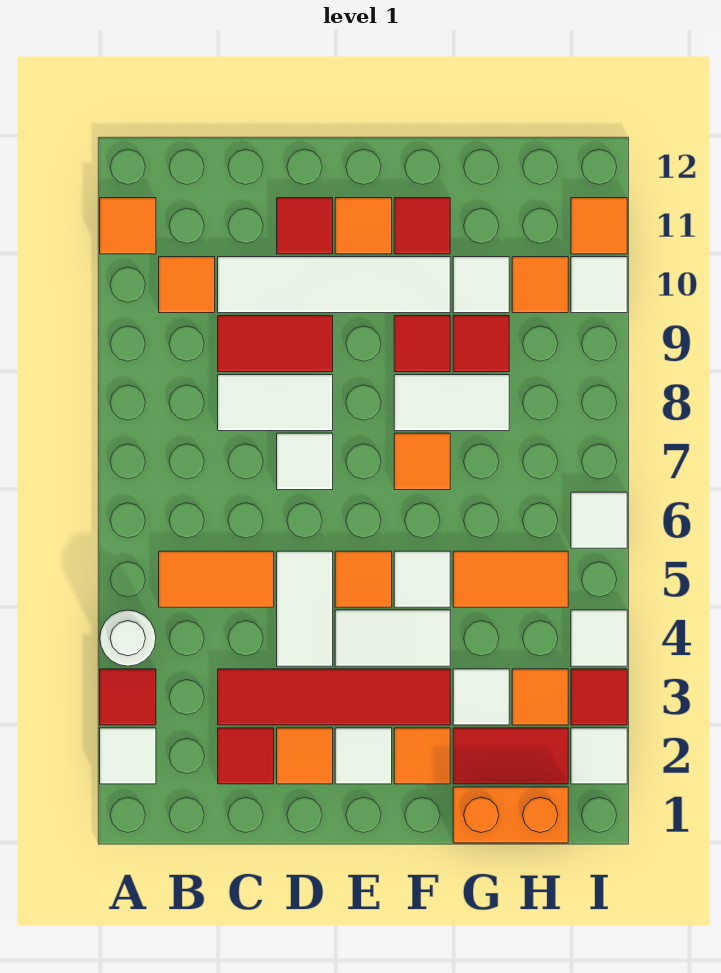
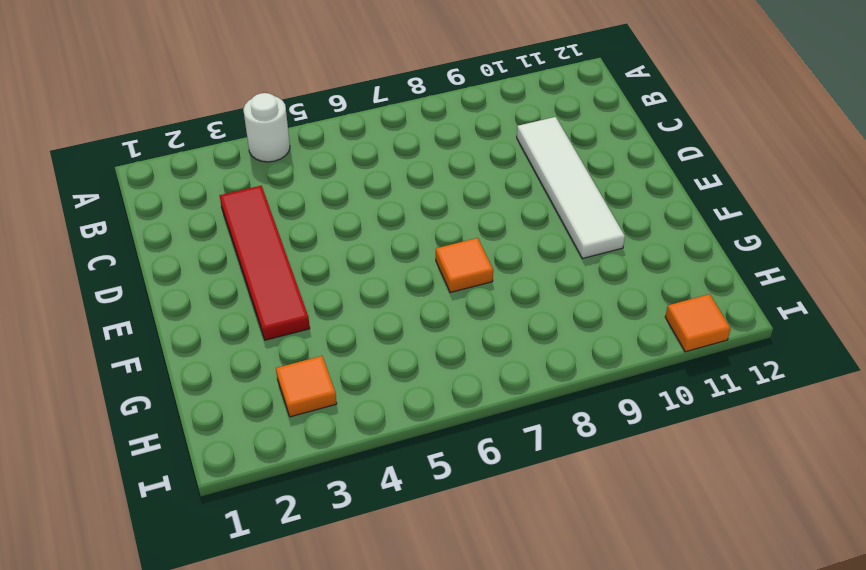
none -> white 1x1 tile [100,728,156,784]
none -> red 1x1 tile [100,669,156,725]
none -> orange 1x1 tile [100,198,156,254]
none -> orange 1x2 tile [159,551,274,607]

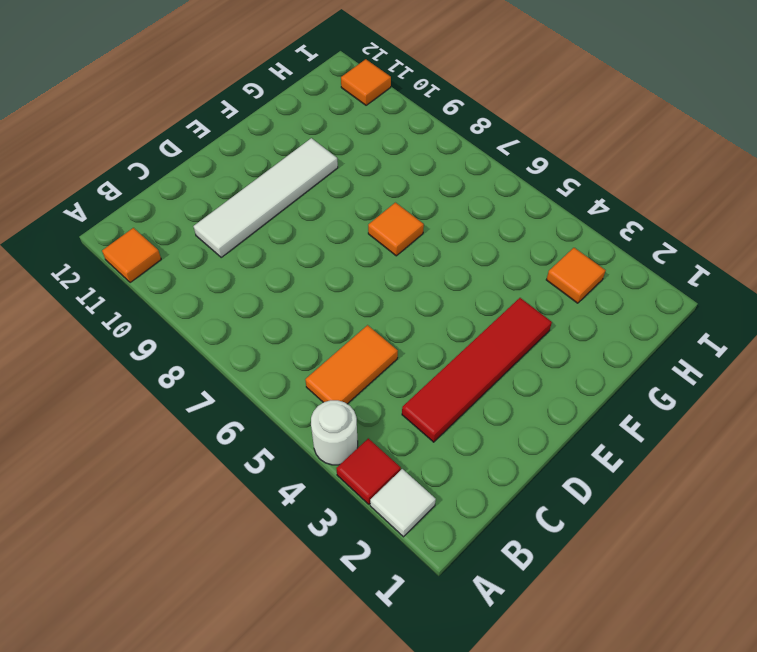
none -> orange 1x1 tile [159,257,215,313]
none -> red 1x1 tile [218,728,274,784]
none -> white 1x2 tile [218,375,333,431]
none -> red 1x2 tile [218,316,333,372]

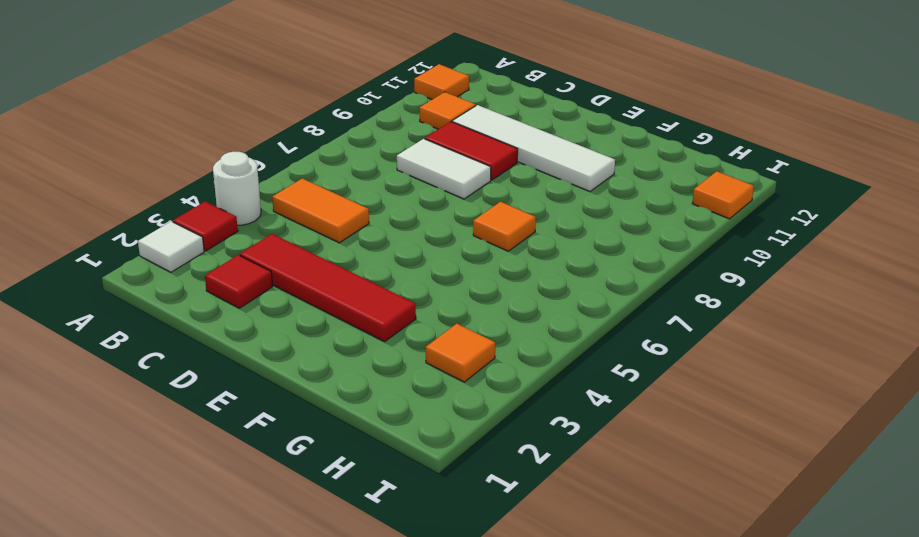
none -> orange 1x1 tile [277,728,333,784]
none -> white 1x2 tile [277,551,333,666]
none -> white 1x1 tile [277,433,333,490]
none -> red 1x1 tile [277,198,333,254]

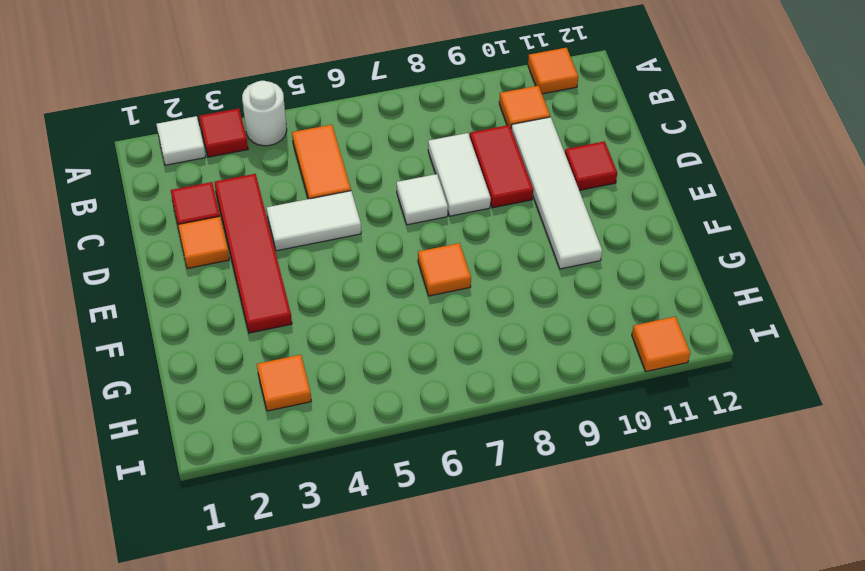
none -> white 1x1 tile [335,728,392,784]
none -> white 1x2 tile [335,610,450,666]
none -> orange 1x1 tile [335,551,392,607]
none -> orange 1x1 tile [335,198,392,254]

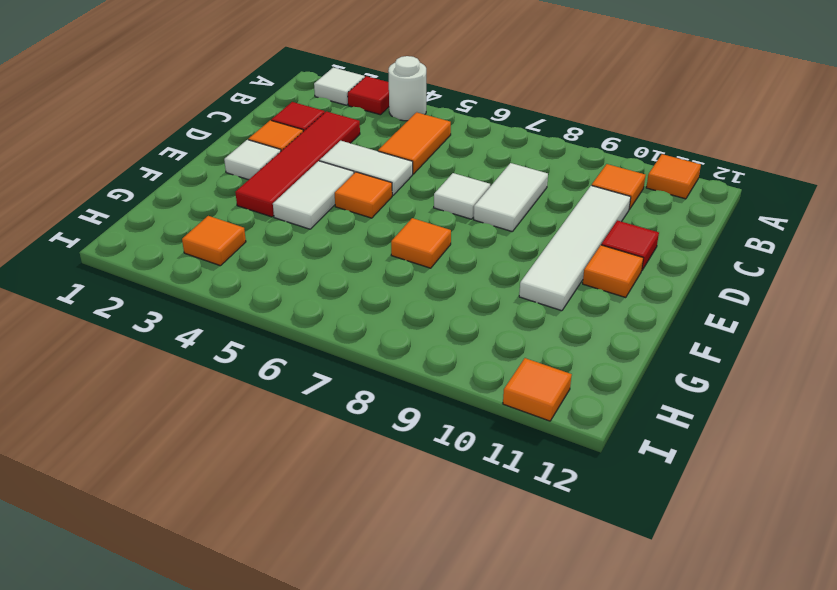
none -> red 1x2 tile [218,316,333,372]
none -> orange 1x1 tile [394,728,450,784]
none -> white 1x1 tile [394,551,450,607]
none -> white 1x2 tile [394,375,509,431]

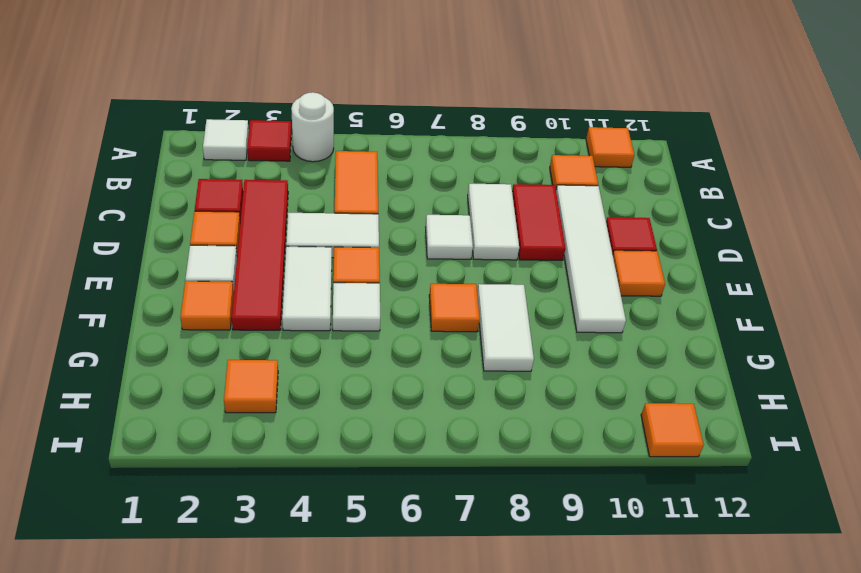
none -> red 1x1 tile [394,316,450,372]
none -> red 1x1 tile [394,198,450,254]
none -> orange 1x2 brick [453,787,568,843]
none -> red 1x2 tile [453,728,568,784]

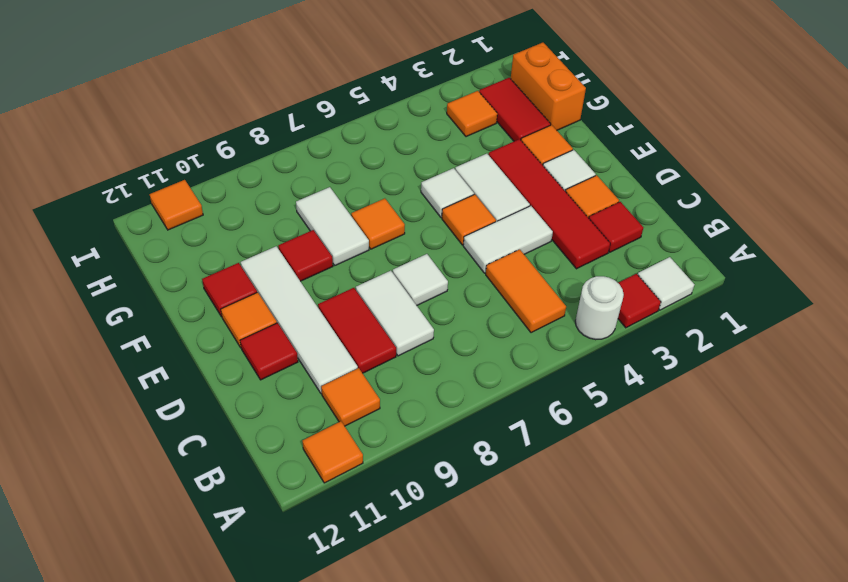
none -> white 1x1 tile [453,669,509,725]
none -> orange 1x2 tile [453,551,568,607]
none -> red 1x1 tile [453,316,509,372]
none -> white 1x1 tile [453,257,509,313]

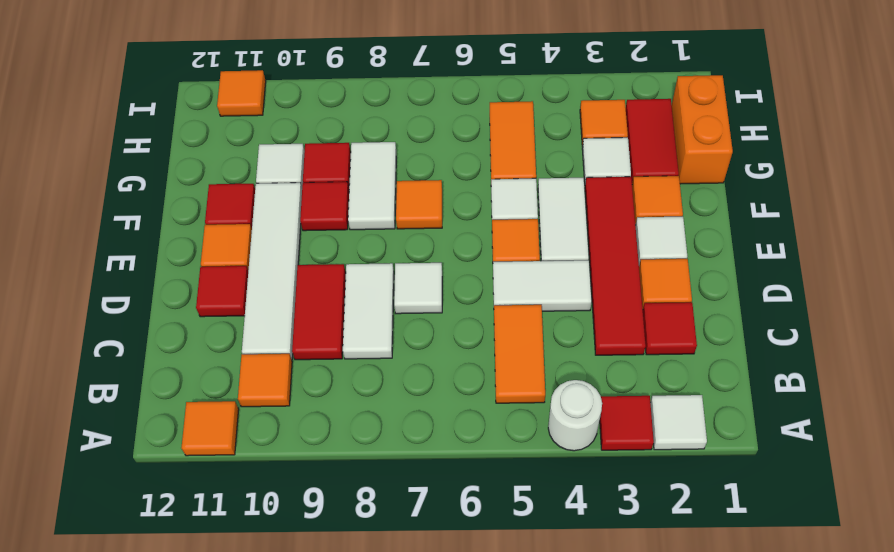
none -> orange 1x1 tile [512,257,568,313]
none -> white 1x1 tile [571,728,627,784]
none -> red 1x1 tile [571,669,627,725]
none -> white 1x1 tile [571,610,627,666]

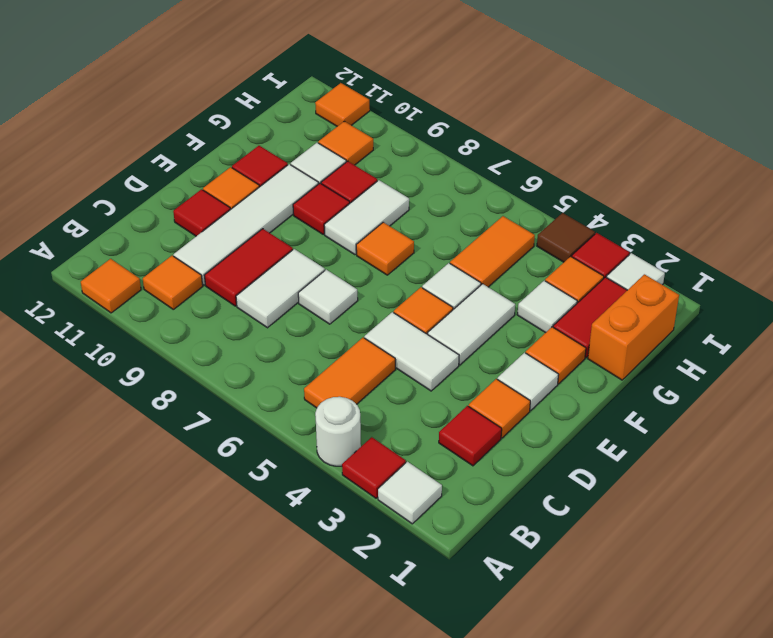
brown 1x1 tile [537,213,595,262] -> white 1x1 tile [571,610,627,666]
none -> red 1x4 tile [218,669,450,725]
none -> white 1x1 tile [571,492,627,548]
none -> white 1x1 tile [571,257,627,313]

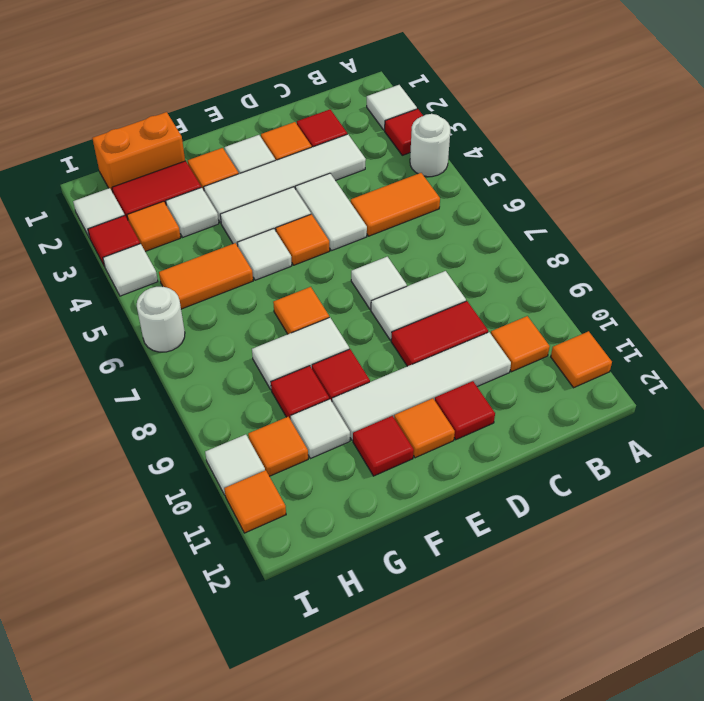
white 1x4 tile [204,134,366,223] -> red 1x4 tile [218,669,450,725]
white 1x1 round brick [137,287,185,352] -> white 1x1 tile [571,492,627,548]

